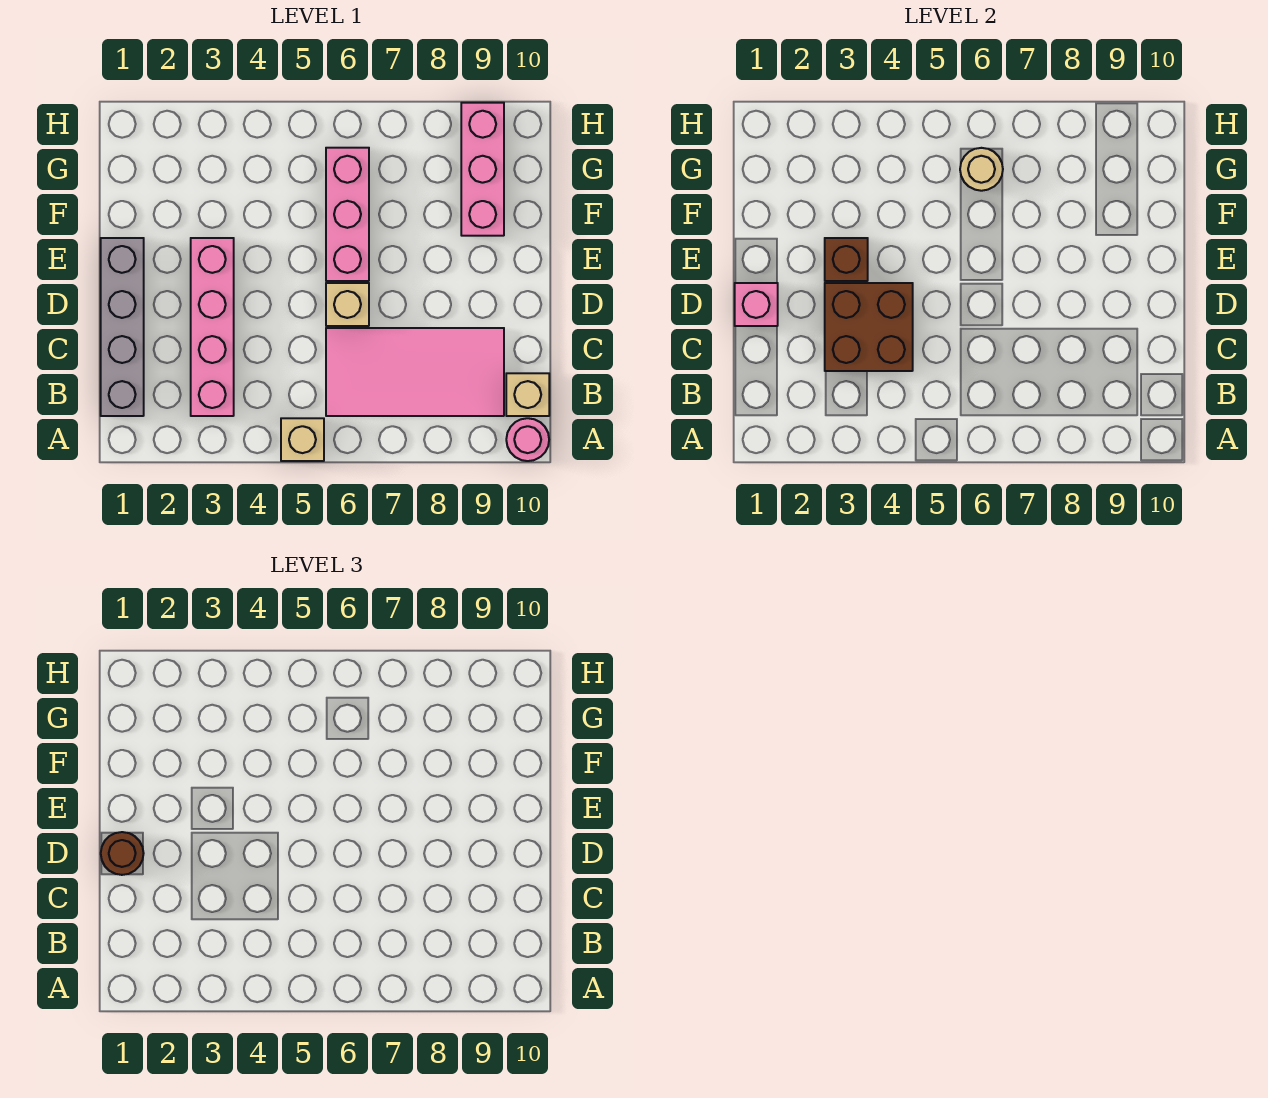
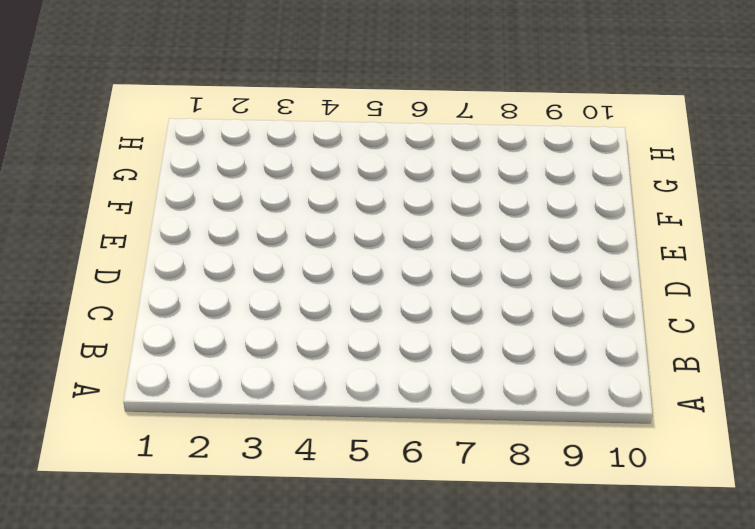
none -> tan 1x1 brick [281,418,324,461]
none -> pink 1x1 round brick [506,418,549,461]
none -> grey 1x4 brick [101,238,144,416]

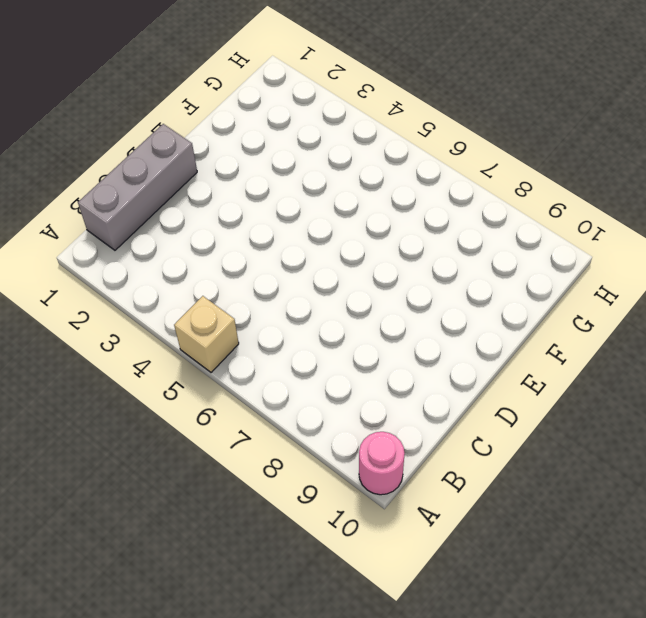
grey 1x3 brick [78,124,197,250] -> grey 1x4 brick [101,238,144,416]
none -> pink 1x4 brick [191,238,234,416]
none -> pink 2x4 tile [326,328,504,416]
none -> tan 1x1 brick [506,373,549,416]

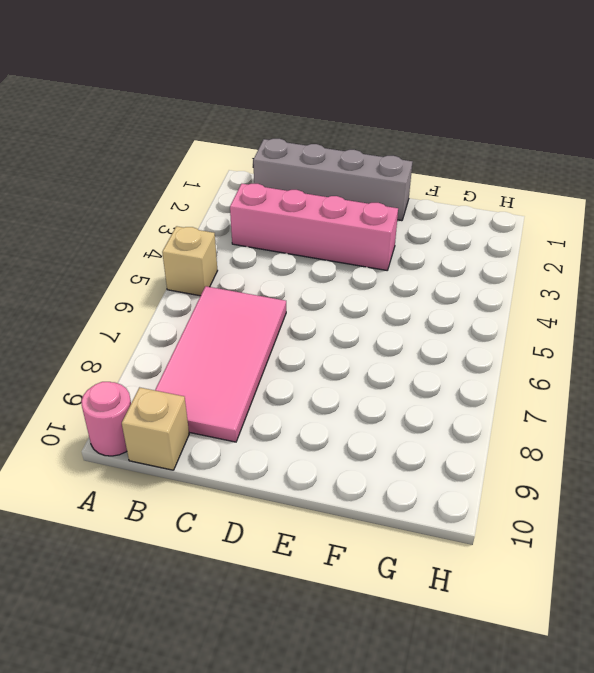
none -> tan 1x1 brick [326,283,369,326]
none -> pink 1x3 brick [326,148,369,281]
none -> pink 1x3 brick [461,103,504,236]

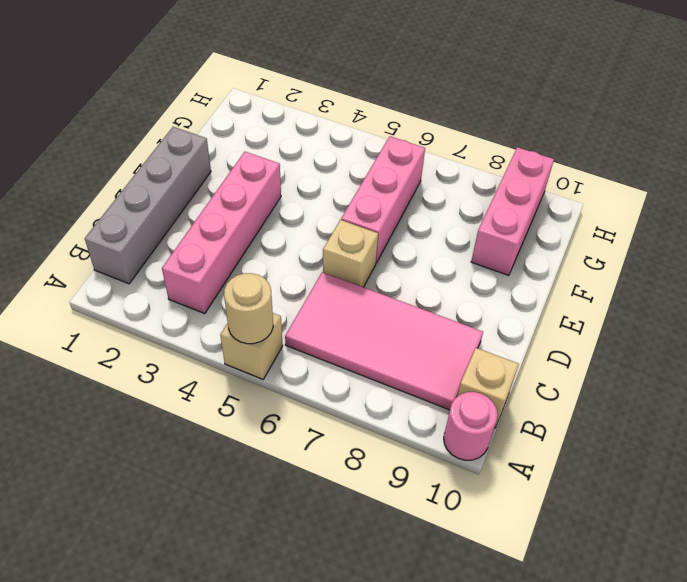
tan 1x1 round brick [224,273,273,344] -> tan 1x1 round brick moved to [960,148,1003,191]
none -> brown 2x2 brick [825,283,913,371]
none -> pink 1x1 brick [735,283,778,326]
none -> brown 1x1 brick [825,238,868,281]

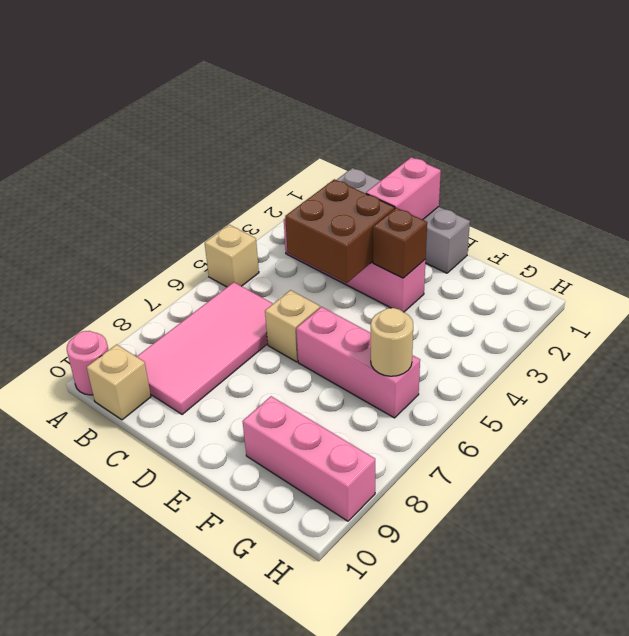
pink 1x2 brick [366,157,441,220] -> pink 1x1 brick [735,283,778,326]
none -> brown 1x1 round brick [101,832,144,875]

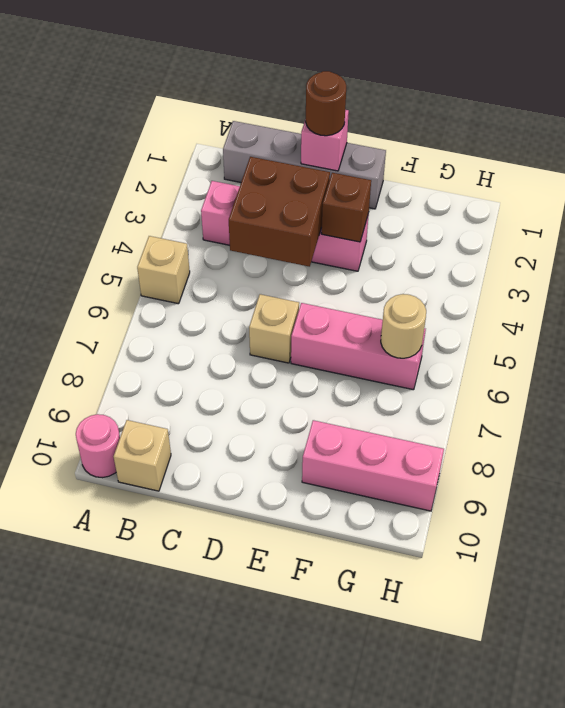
none -> pink 2x4 tile [326,328,504,416]

